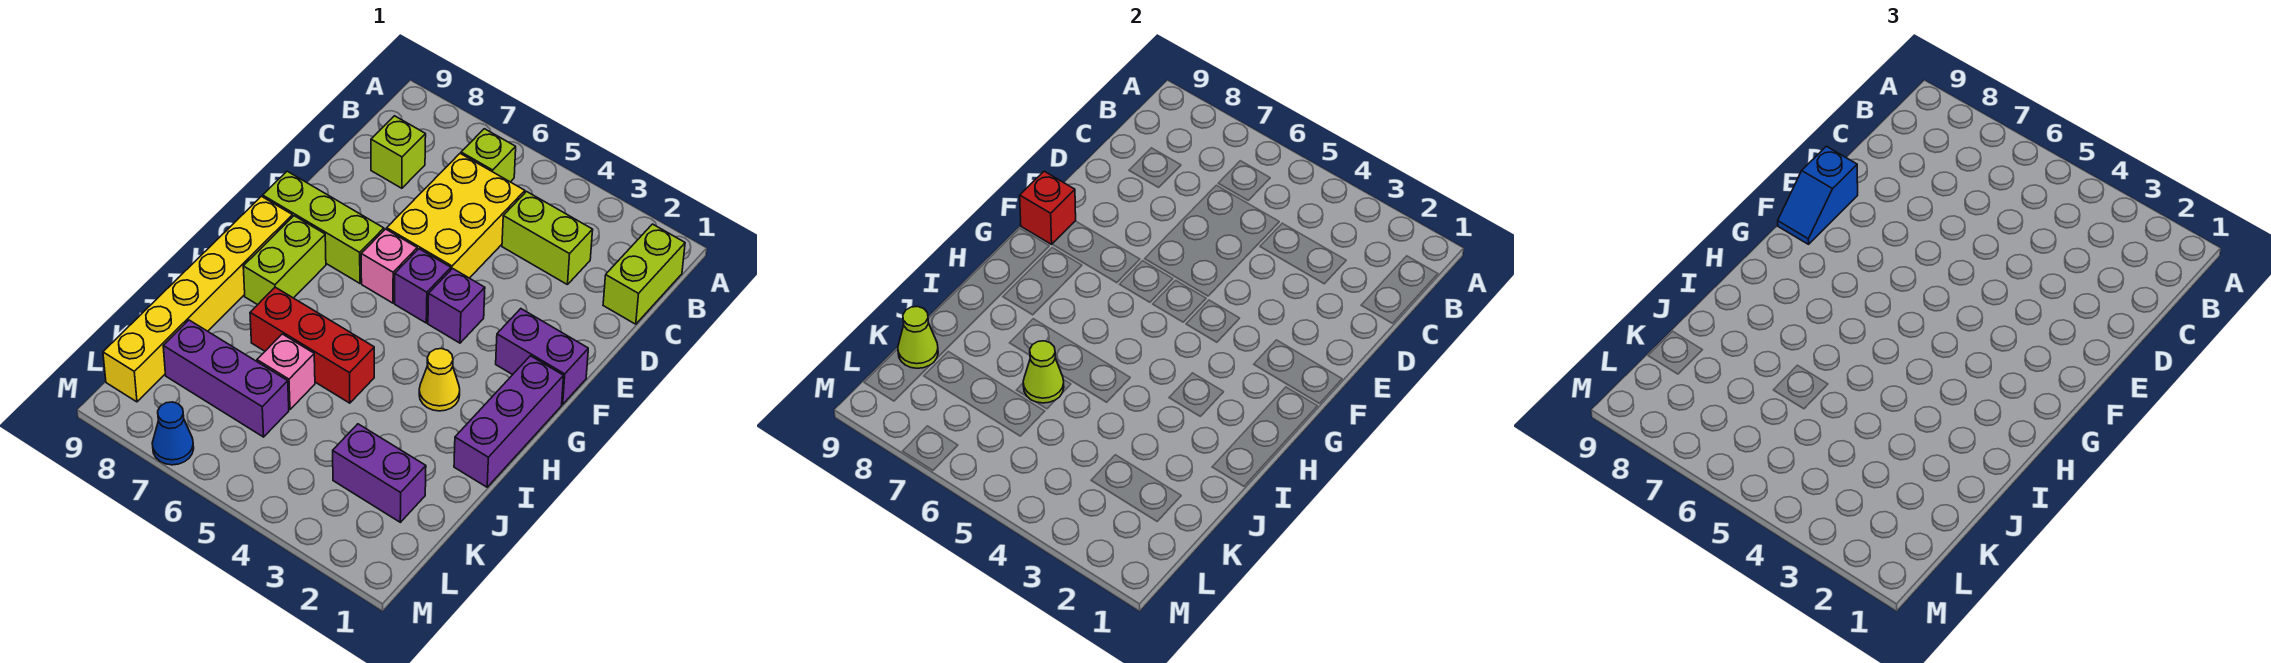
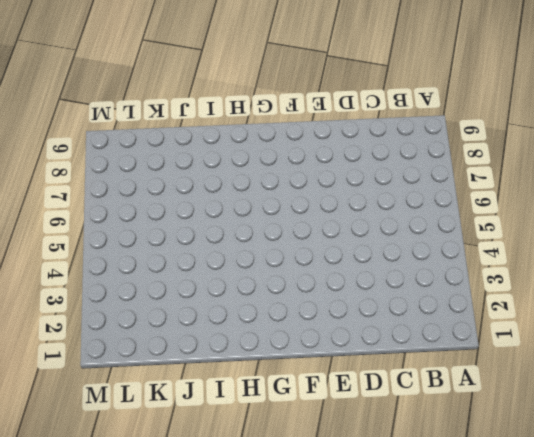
none -> lime 1x2 brick [603,224,685,324]
none -> lime 1x1 brick [461,129,516,182]
none -> lime 1x2 brick [502,192,593,285]

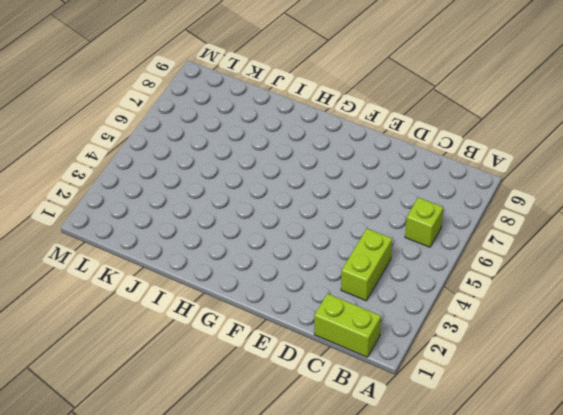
none -> yellow 2x3 brick [387,154,525,278]
none -> lime 1x1 brick [371,116,426,188]
none -> purple 1x2 brick [496,309,588,404]

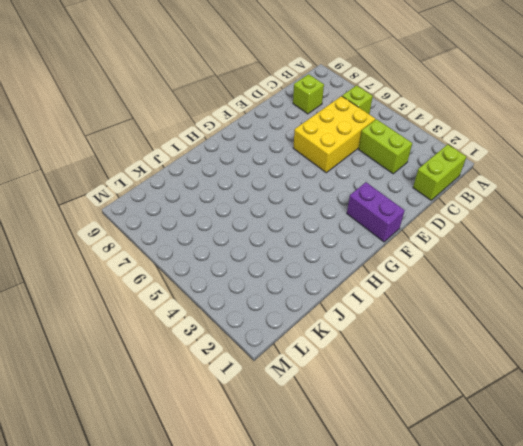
none -> purple 1x1 brick [428,269,485,343]
none -> purple 1x1 brick [395,249,451,323]
none -> pink 1x1 brick [361,229,417,303]

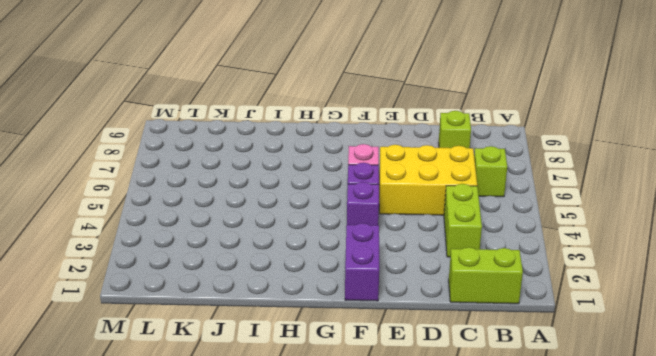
none -> lime 1x3 brick [263,171,384,283]
none -> purple 1x3 brick [454,356,564,487]
none -> lime 1x2 brick [243,216,326,305]

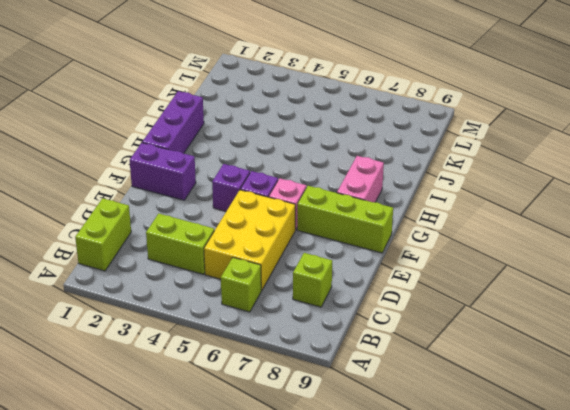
pink 1x2 brick [337,156,384,202] -> lime 1x2 brick [243,216,326,305]
none -> yellow 1x6 brick [103,196,293,402]
none -> yellow 1x1 cone [419,349,460,411]
none -> red 1x3 brick [250,287,374,403]

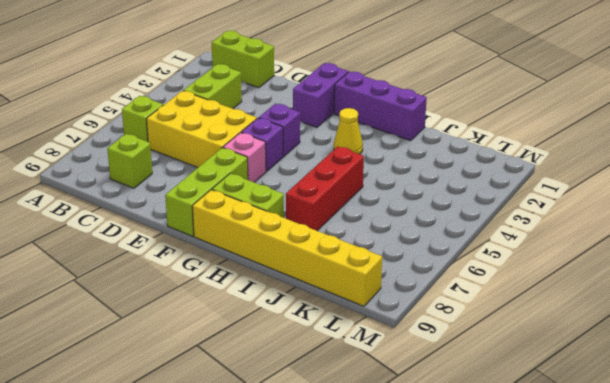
none -> pink 1x1 brick [257,334,315,410]
none -> purple 1x2 brick [333,424,426,522]
none -> purple 1x3 brick [163,320,289,437]

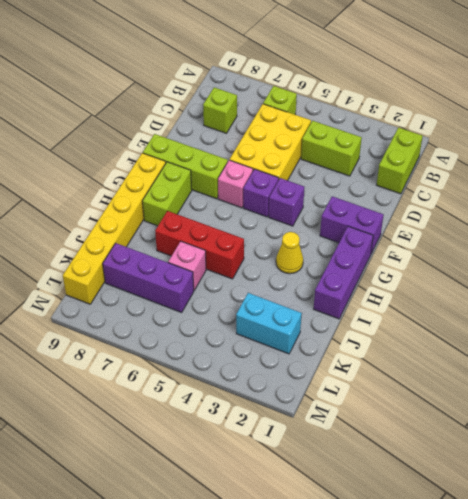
cyan 1x2 brick [236,293,302,354] -> purple 1x2 brick [333,424,426,522]
none -> blue 1x1 cone [152,402,194,465]
none -> red 1x1 brick [1020,171,1076,244]
none -> lime 1x1 cone [1023,341,1064,403]

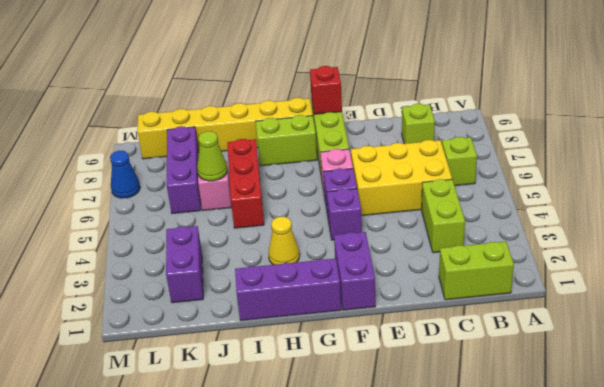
none -> lime 1x1 cone [898,306,938,368]
none -> blue 1x2 slope [1778,146,1858,244]

